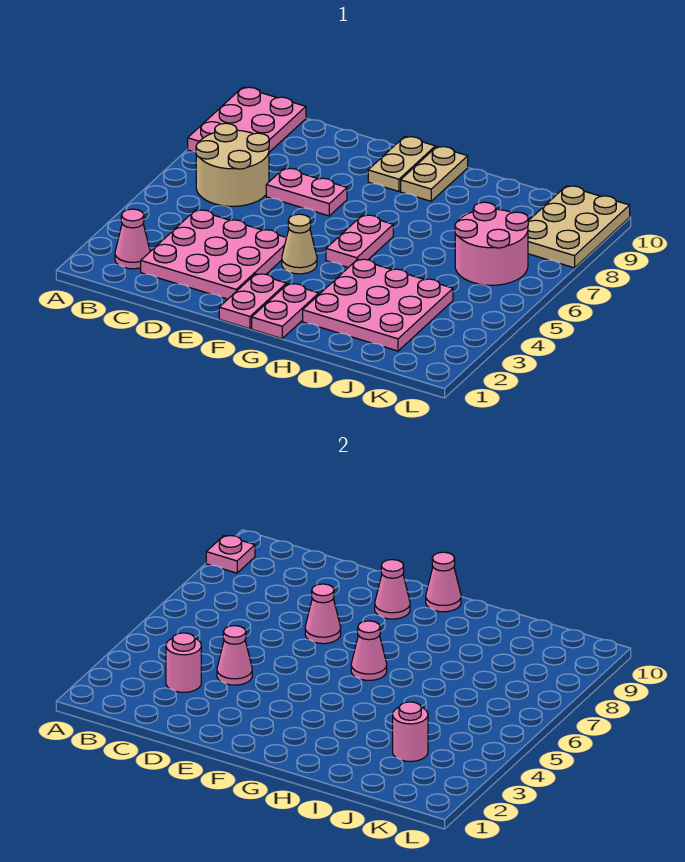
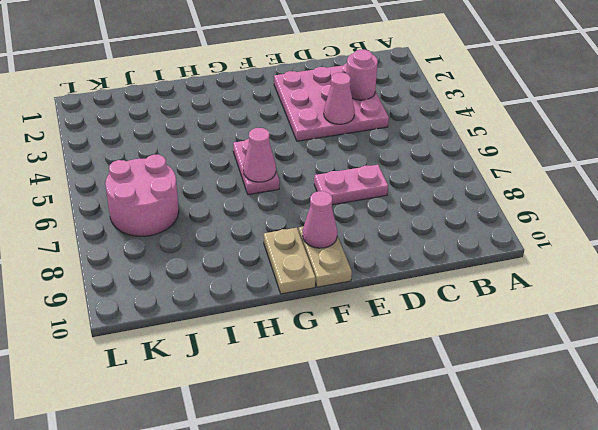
none -> pink 2x3 plate [188,87,306,152]
none -> pink 1x1 cone [115,209,150,269]
none -> tan 2x2 round brick [196,123,269,206]

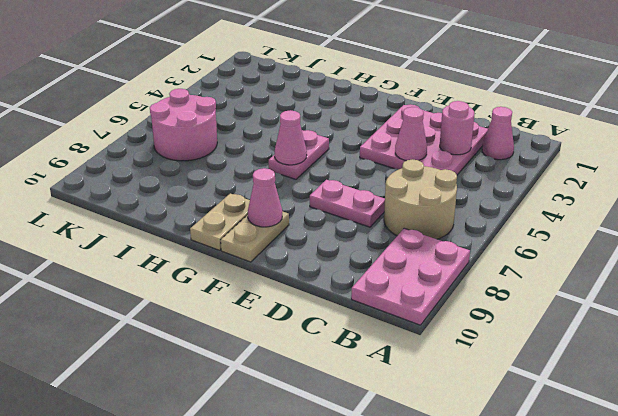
none -> pink 1x2 plate [219,274,286,329]
none -> tan 1x1 cone [282,214,317,274]
none -> pink 1x2 plate [252,284,319,338]

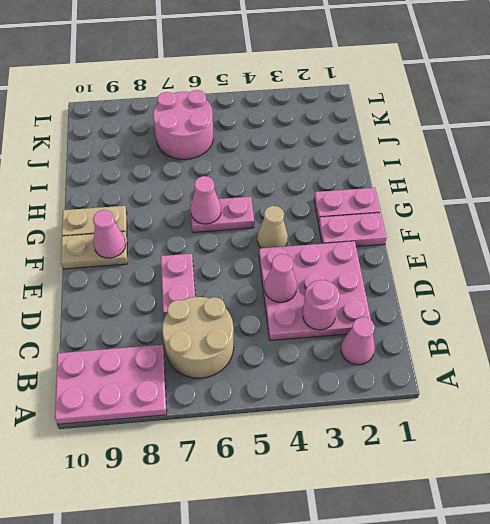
none -> pink 3x3 plate [303,259,453,351]
none -> tan 2x3 plate [528,186,630,268]
none -> pink 1x1 plate [206,535,255,573]

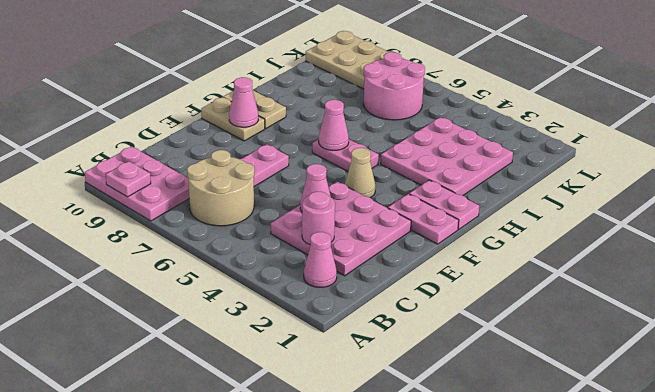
none -> pink 1x1 cone [305,584,341,644]
none -> pink 1x1 cone [426,552,461,612]
none -> pink 1x1 round brick [393,702,428,761]

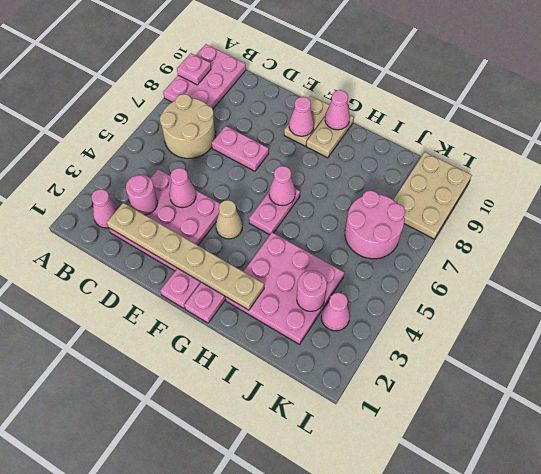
tan 1x6 plate [107,203,264,310] -> none
pink 1x1 cone [321,293,350,331] -> pink 1x1 cone moved to [305,584,341,644]

